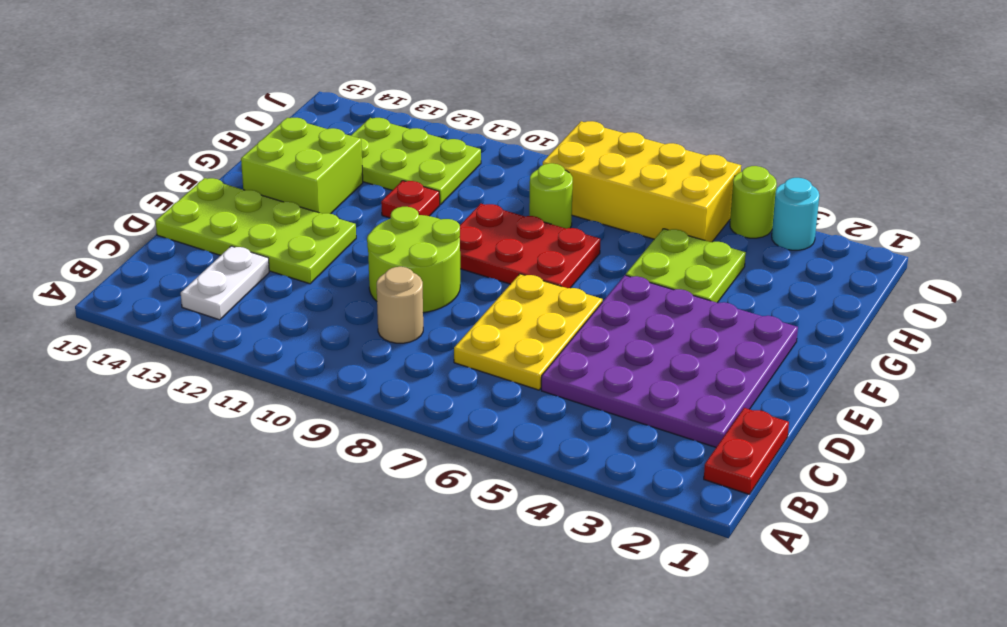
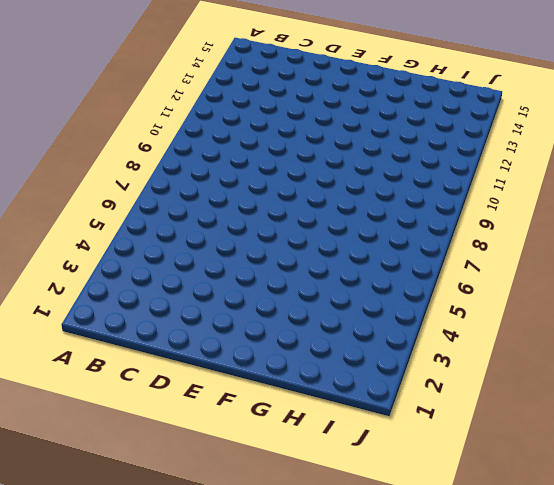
none -> red 1x2 plate [704,408,789,494]
none -> white 1x2 plate [181,246,269,320]
none -> purple 4x4 plate [541,275,798,447]

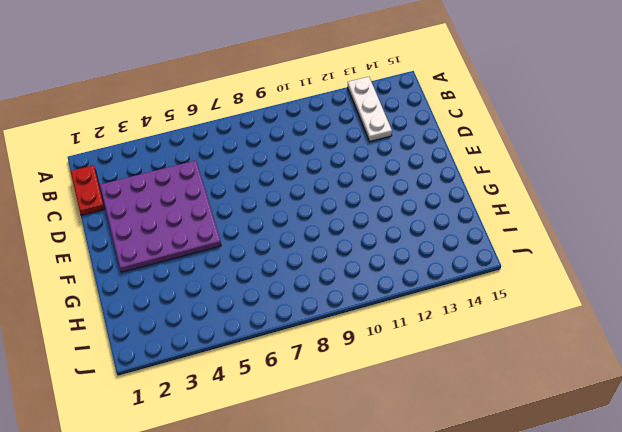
white 1x3 plate [348,77,392,141] -> white 1x2 plate [181,246,269,320]
none -> yellow 2x3 plate [454,274,603,390]
none -> tan 1x1 round brick [377,267,423,343]
none -> lime 2x2 round brick [367,207,460,313]

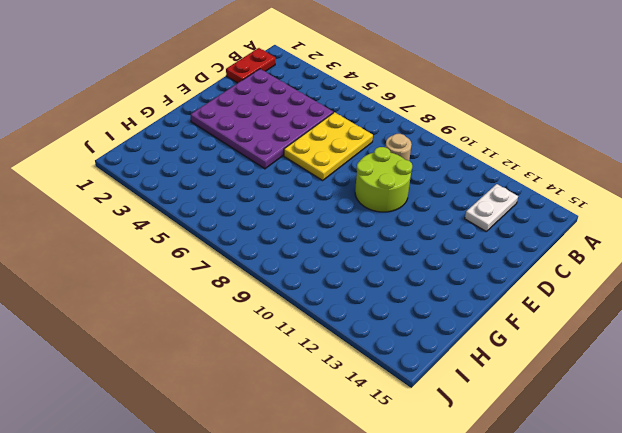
none -> lime 2x4 plate [156,178,356,284]
none -> red 2x3 plate [460,204,601,288]
none -> lime 2x2 brick [241,118,363,214]

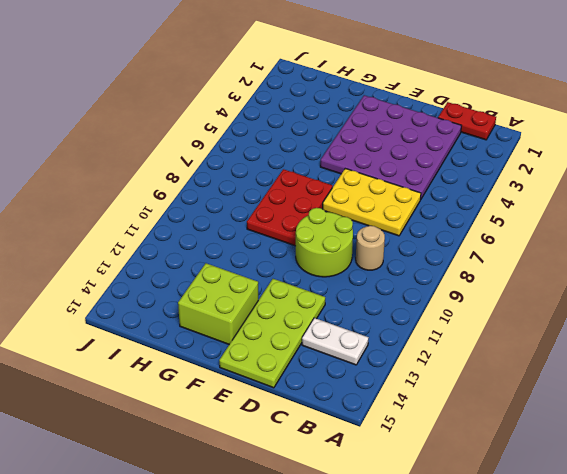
none -> lime 2x2 plate [626,229,746,303]
none -> red 1x1 plate [381,181,440,218]
none -> lime 1x1 round brick [529,163,573,229]

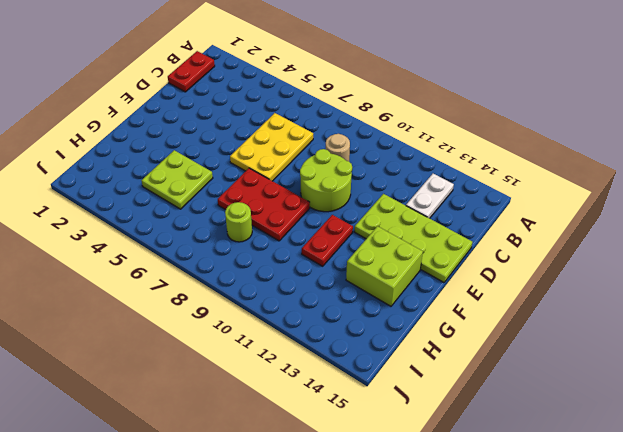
red 1x2 plate [302,215,353,266] -> red 1x1 plate [381,181,440,218]
none -> purple 4x4 plate [541,275,798,447]
none -> lime 2x3 plate [351,118,481,205]
none -> yellow 2x4 brick [543,121,741,242]

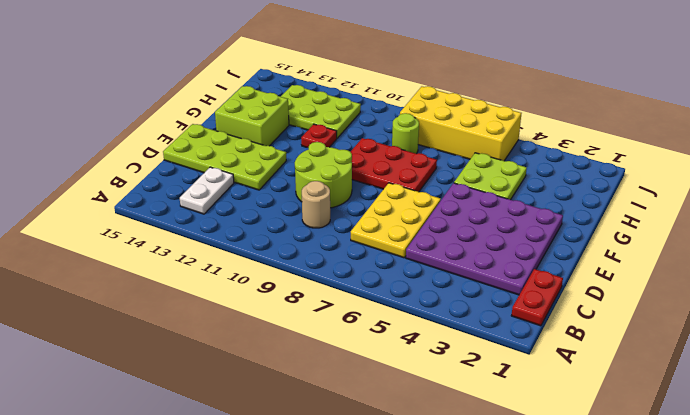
none -> cyan 1x1 round brick [772,178,819,250]
none -> lime 1x1 round brick [730,166,777,238]

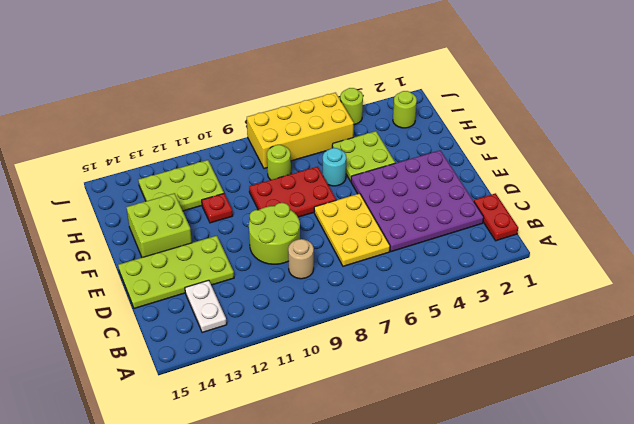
cyan 1x1 round brick [323,148,346,186] -> cyan 1x1 round brick moved to [772,178,819,250]
lime 1x1 round brick [393,91,417,128] -> none

